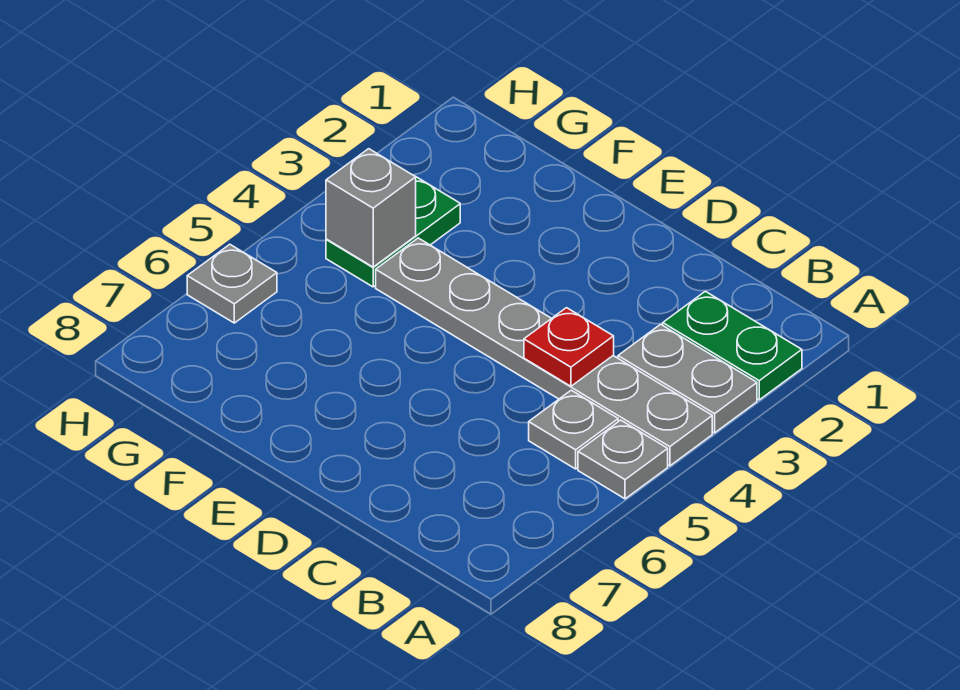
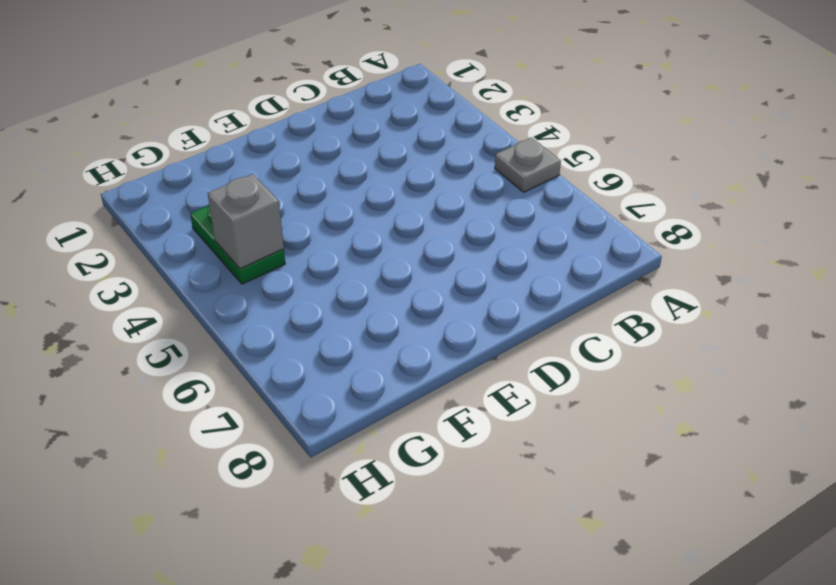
none -> green 1x2 plate [663,291,802,400]
none -> grey 1x2 plate [618,324,757,433]

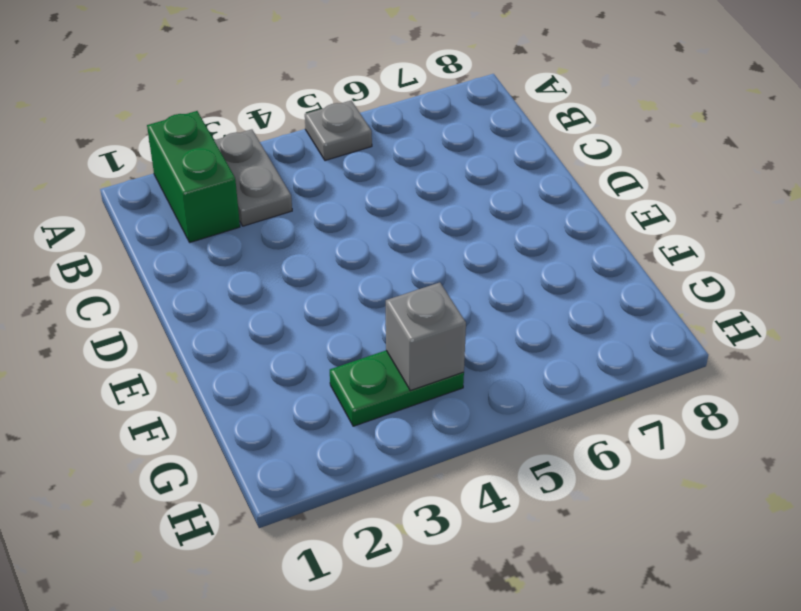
green 1x2 brick [147,111,240,242] -> green 1x2 plate [663,291,802,400]
none -> grey 1x6 plate [376,238,712,466]
none -> grey 1x1 plate [529,390,618,469]

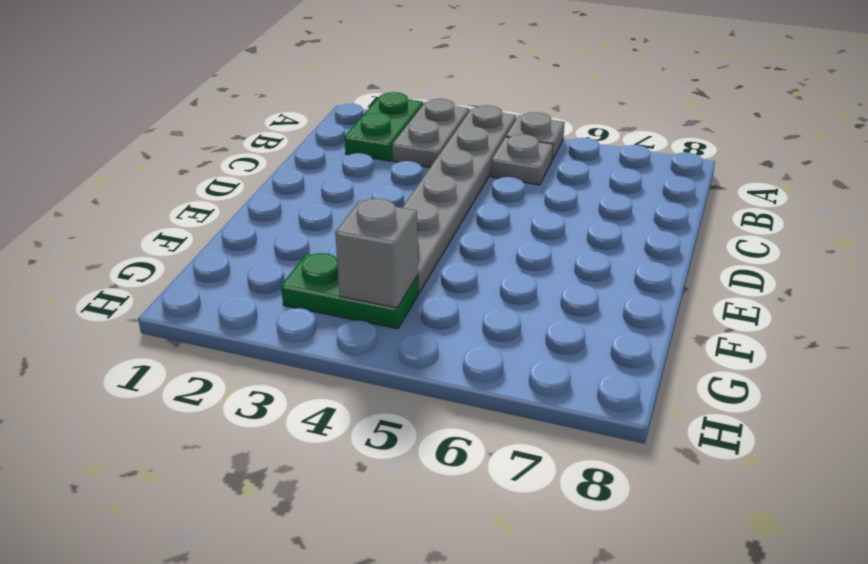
none -> grey 1x1 plate [187,244,277,323]
none -> red 1x1 plate [524,308,614,386]

